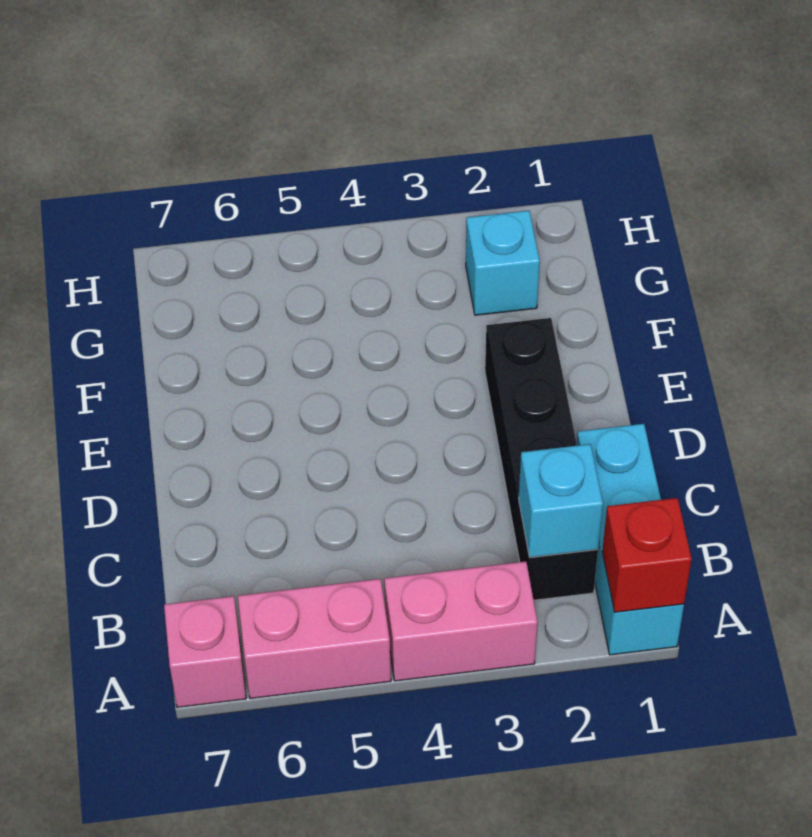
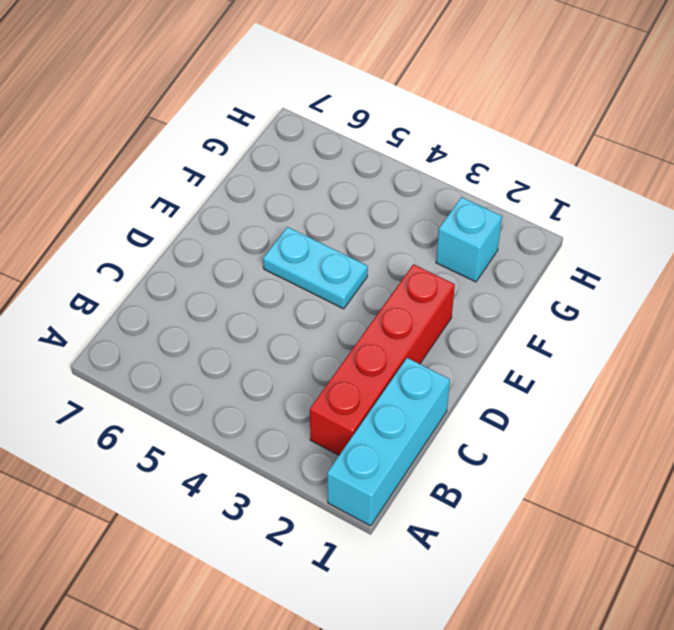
red 1x4 brick [310,264,455,455] -> black 1x4 brick [485,318,598,600]
cyan 1x2 plate [263,227,368,309] -> none
none -> pink 1x2 brick [384,562,538,681]
none -> pink 1x2 brick [238,579,391,699]

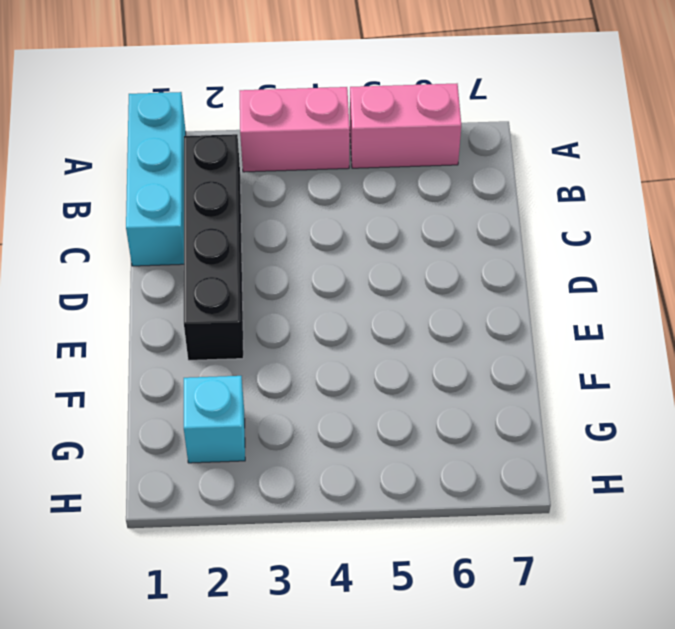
none -> pink 1x1 brick [164,596,246,707]
none -> red 1x1 brick [602,498,692,612]

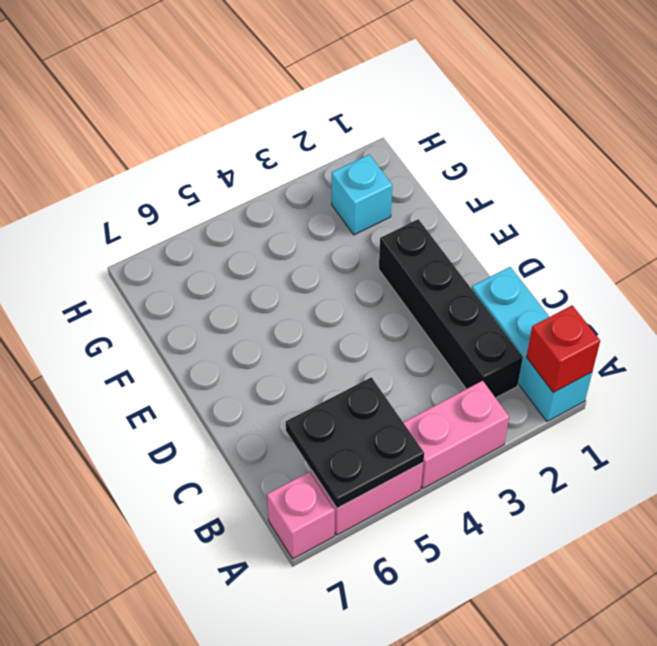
black 2x2 plate [286,377,424,508] -> none
none -> cyan 1x1 brick [519,444,603,558]

